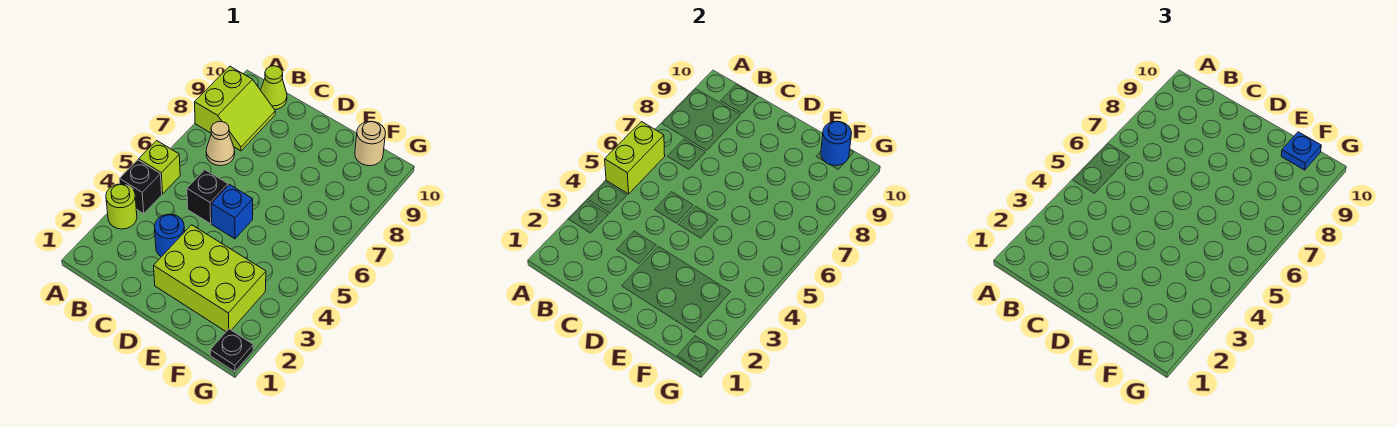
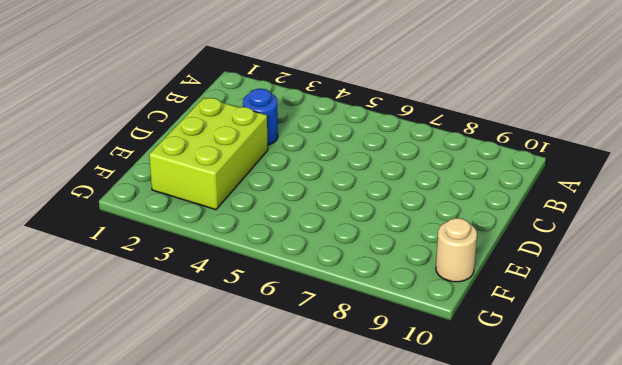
none -> lime 1x1 round brick [106,184,137,229]
none -> black 1x1 brick [119,160,162,214]
none -> lime 1x1 brick [139,141,180,194]

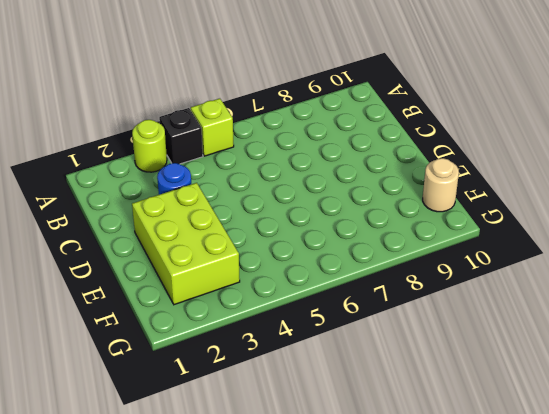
none -> lime 2x2 slope [195,66,275,151]
none -> tan 1x1 cone [206,122,235,166]
none -> lime 1x1 cone [261,66,287,110]

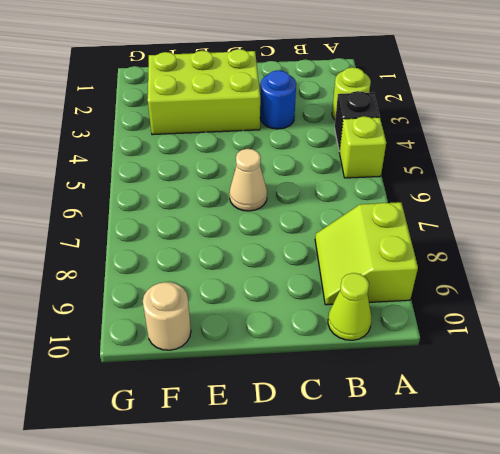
tan 1x1 cone [229,149,267,211] -> tan 1x1 cone moved to [206,122,235,166]
none -> black 1x1 brick [187,170,228,224]
none -> blue 1x1 brick [211,185,253,239]
none -> black 1x1 plate [210,329,253,372]

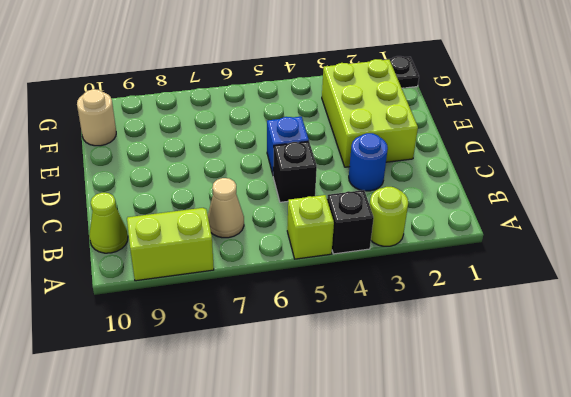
none -> lime 1x2 brick [605,122,665,194]
none -> blue 1x1 round brick [821,121,852,166]
none -> blue 1x1 plate [1281,132,1321,170]

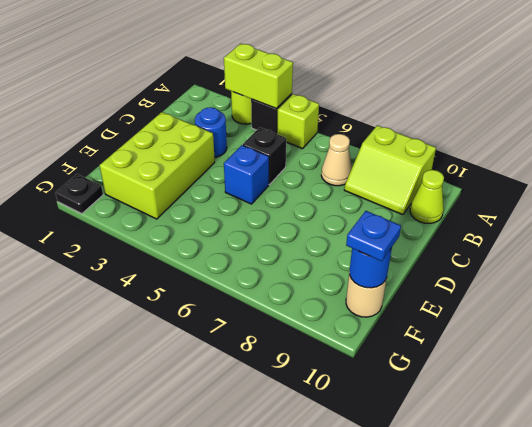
lime 1x2 brick [224,44,293,109] -> lime 1x2 brick moved to [605,122,665,194]

